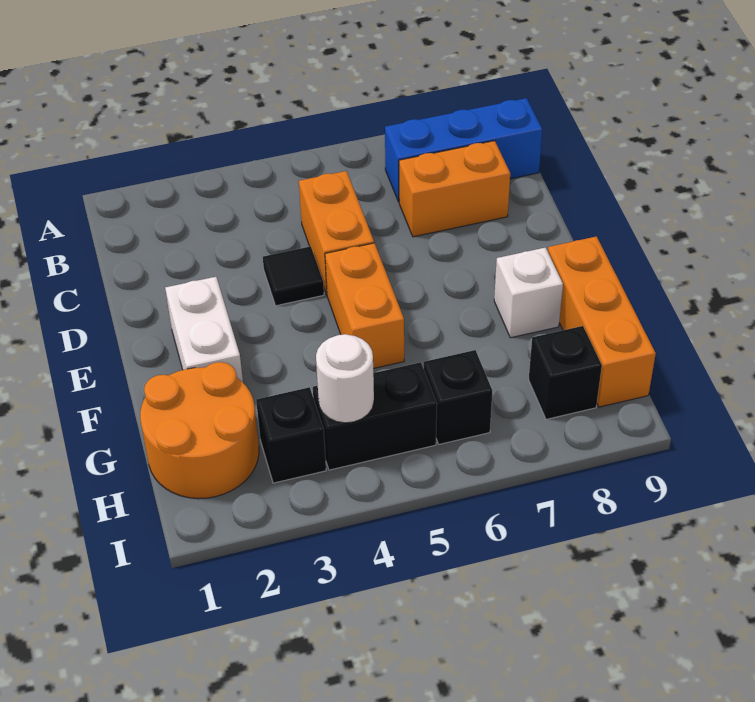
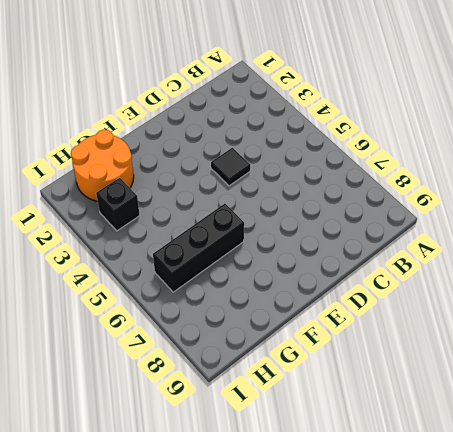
black 1x3 brick [153,204,244,292] -> black 1x1 brick [423,350,492,444]
none -> blue 1x3 brick [385,98,543,202]
none -> orange 1x2 brick [299,171,374,294]
none -> orange 1x2 brick [399,141,510,237]

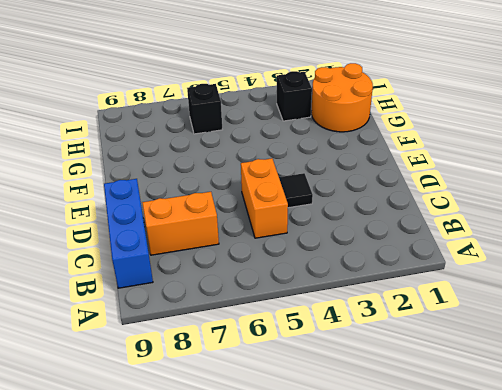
blue 1x3 brick [104,179,153,288] -> blue 1x3 brick turned to [385,98,543,202]
none -> white 1x2 brick [165,277,243,382]
none -> orange 1x2 brick [325,243,404,369]
none -> white 1x1 brick [494,248,563,338]

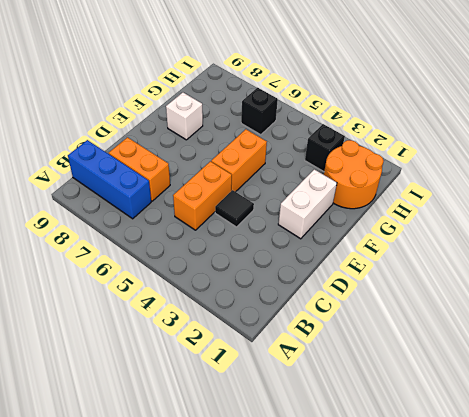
none -> orange 1x3 brick [548,236,656,407]
none -> black 1x2 brick [313,362,437,470]
none -> black 1x1 brick [529,326,602,419]

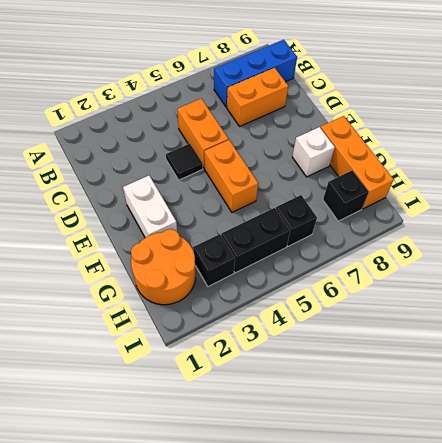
none -> white 1x1 round brick [316,334,374,423]

